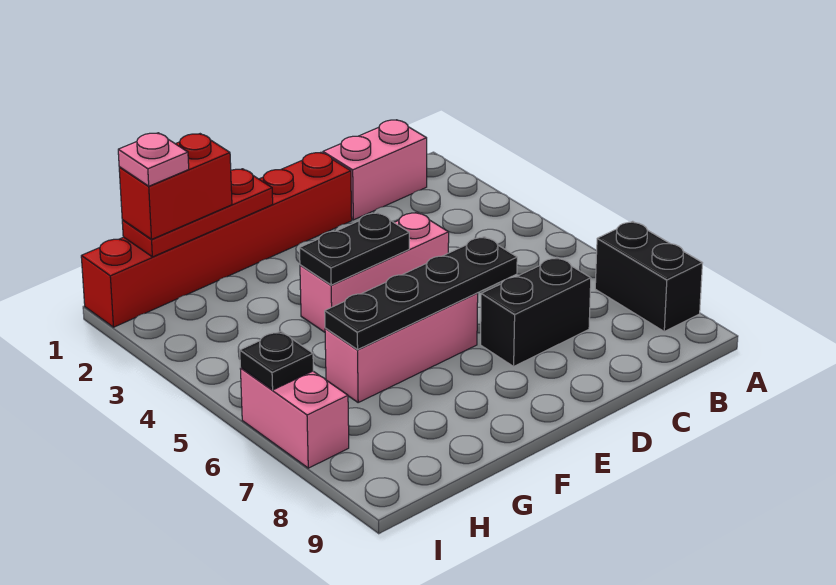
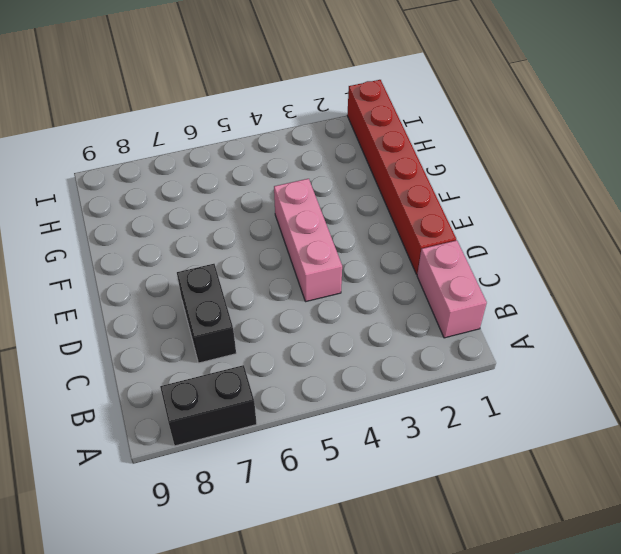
none -> pink 1x3 brick [325,293,478,402]
none -> pink 1x2 brick [240,368,349,468]
none -> black 1x4 plate [325,237,517,350]

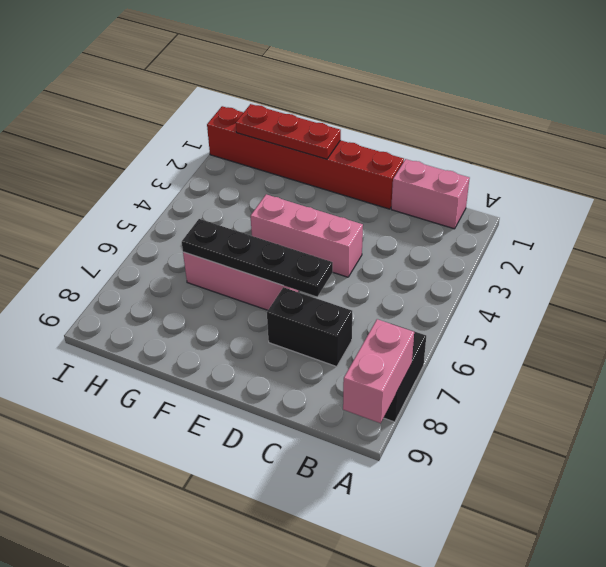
pink 1x2 brick [343,319,414,423] -> pink 1x2 brick moved to [240,368,349,468]
none -> black 1x2 plate [300,213,409,285]
none -> black 1x1 plate [240,331,313,390]
none -> red 1x2 brick [119,134,232,239]

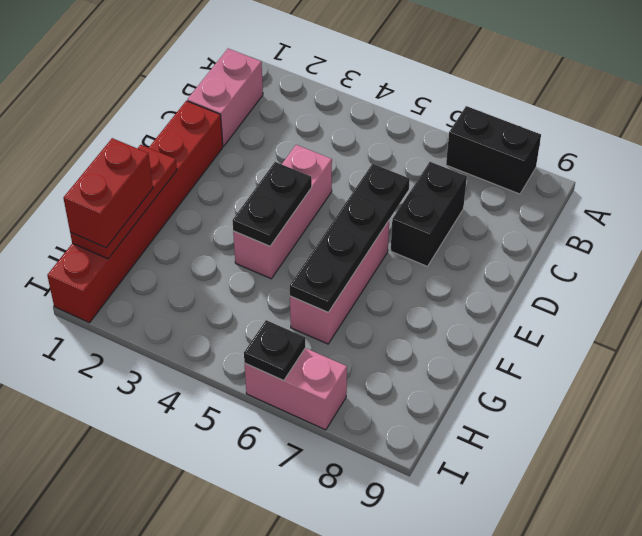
none -> pink 1x1 plate [118,133,189,186]

